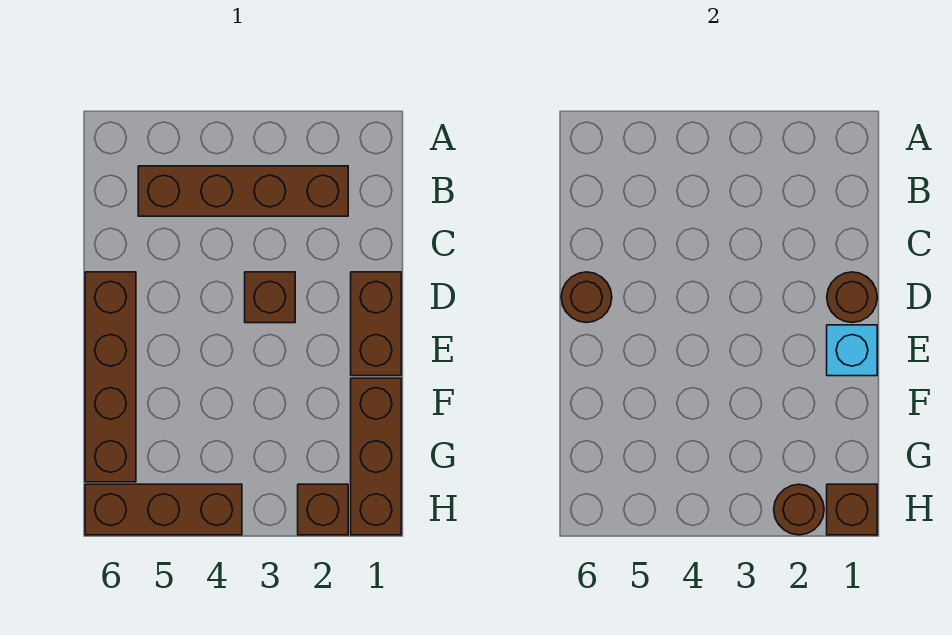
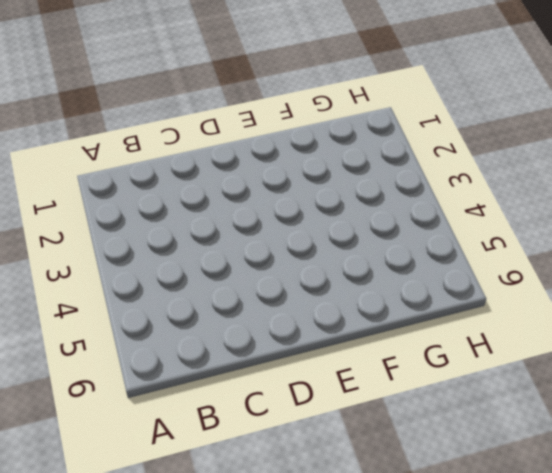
none -> brown 1x4 brick [138,166,348,216]
none -> brown 1x2 brick [351,272,401,376]
none -> brown 1x1 brick [245,272,295,323]

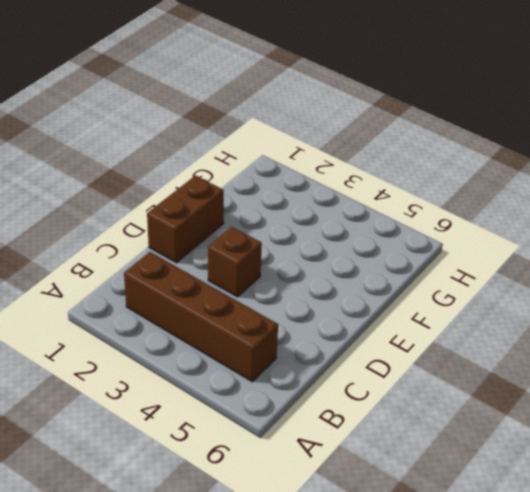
none -> brown 1x4 brick [85,272,136,482]
none -> brown 1x3 brick [351,378,401,535]
none -> brown 1x1 brick [298,484,348,535]

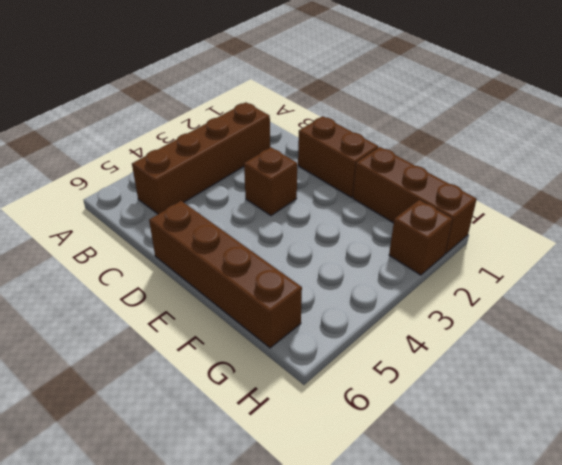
none -> brown 1x3 brick [85,484,242,535]
none -> brown 1x1 round brick [827,272,877,323]
none -> brown 1x1 round brick [561,272,612,323]

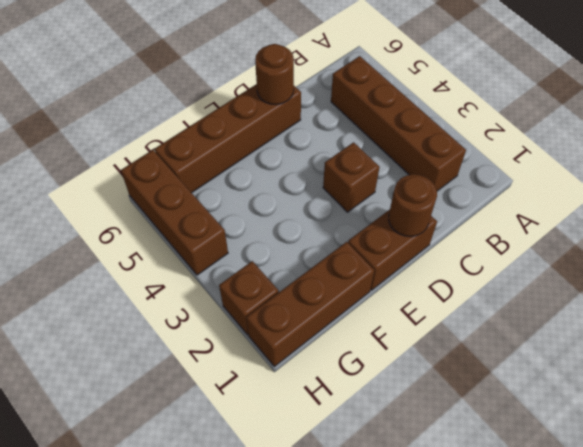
none -> cyan 1x1 brick [827,325,877,376]
none -> brown 1x1 brick [827,484,877,535]
none -> brown 1x1 round brick [774,484,824,535]

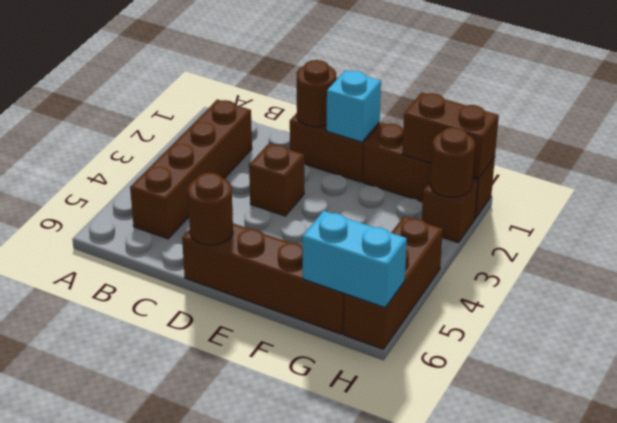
brown 1x2 brick [402,93,499,178] -> brown 1x1 brick [827,484,877,535]
cyan 1x2 brick [302,211,407,307] -> none

